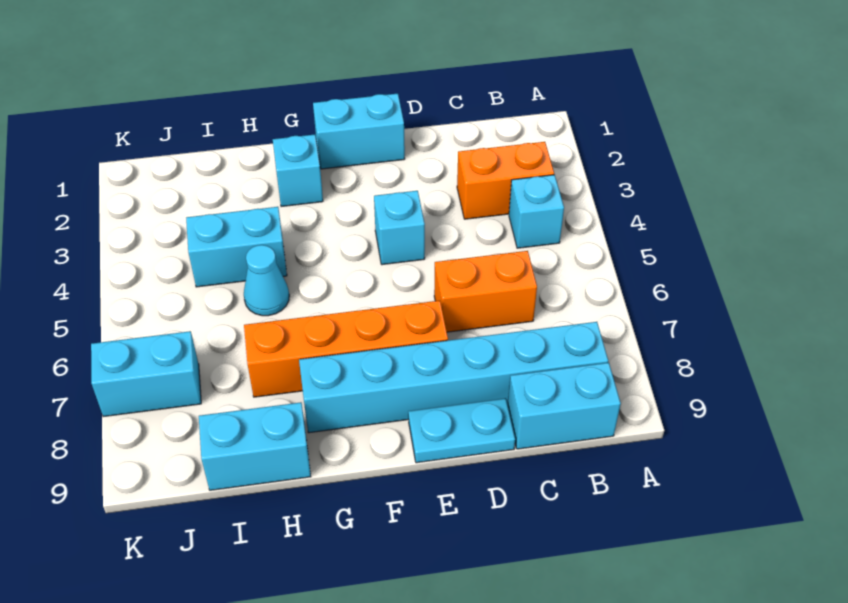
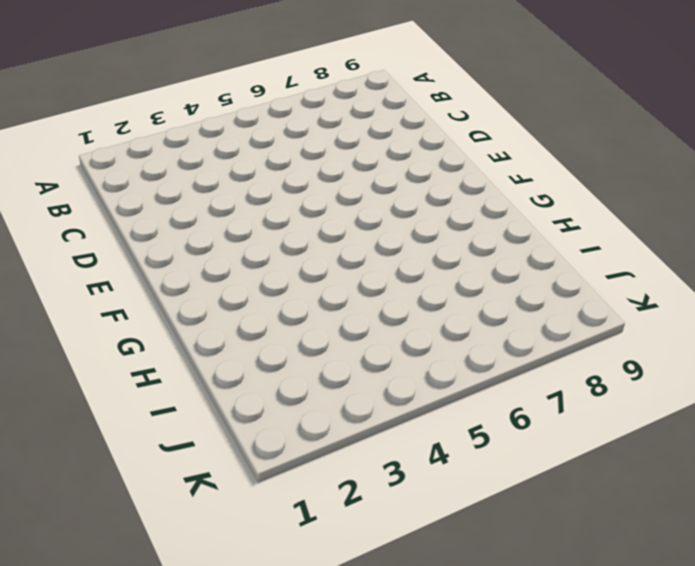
none -> orange 1x2 brick [457,142,554,219]
none -> cyan 1x1 brick [509,175,564,248]
none -> cyan 1x6 brick [299,322,608,433]

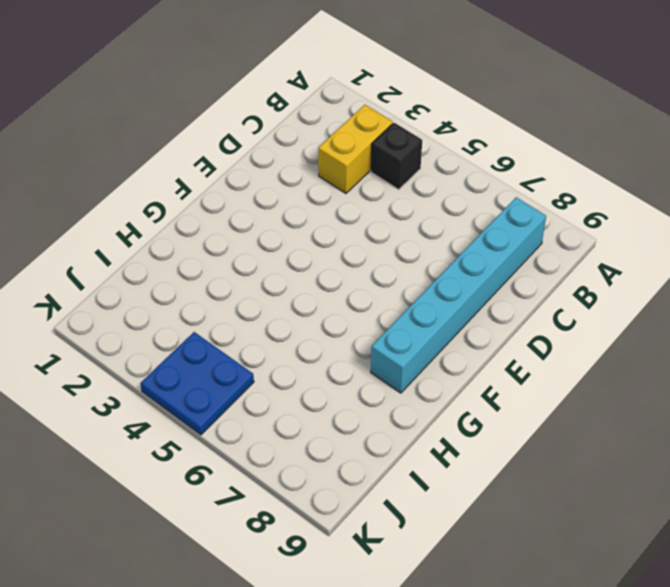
yellow 1x2 brick [318,105,393,193] -> orange 1x2 brick [457,142,554,219]
black 1x1 brick [371,123,422,189] -> cyan 1x1 brick [509,175,564,248]
blue 2x2 plate [140,332,254,435] -> none
none -> cyan 1x2 brick [508,363,621,449]
none -> orange 1x2 brick [434,251,537,332]
none -> cyan 1x2 plate [408,398,515,463]

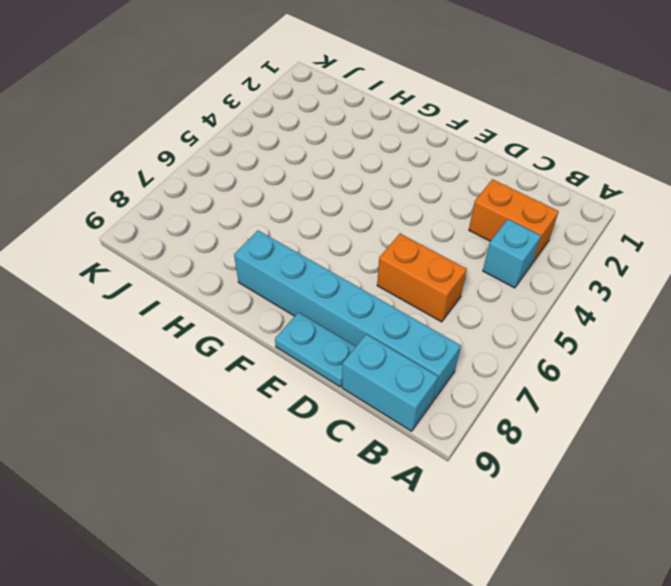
none -> cyan 1x2 brick [313,93,405,169]
none -> cyan 1x1 brick [374,191,425,265]
none -> orange 1x4 brick [244,301,448,397]

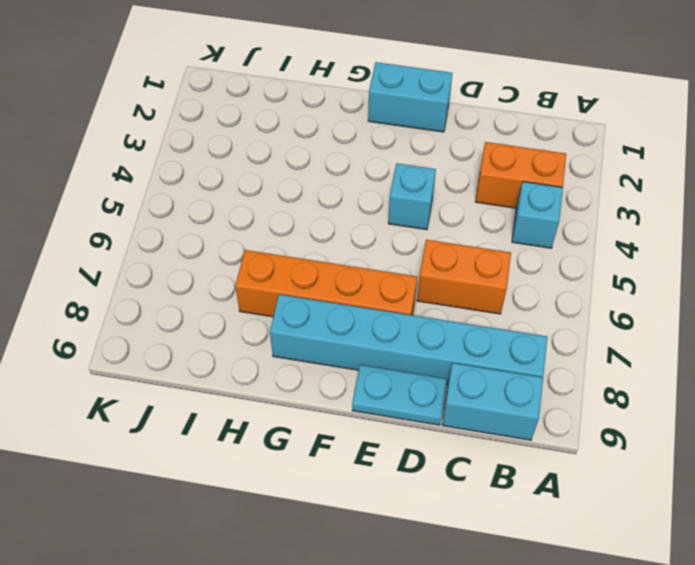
none -> cyan 1x1 brick [273,134,323,207]
none -> cyan 1x2 brick [186,207,287,287]
none -> cyan 1x1 cone [244,245,289,316]

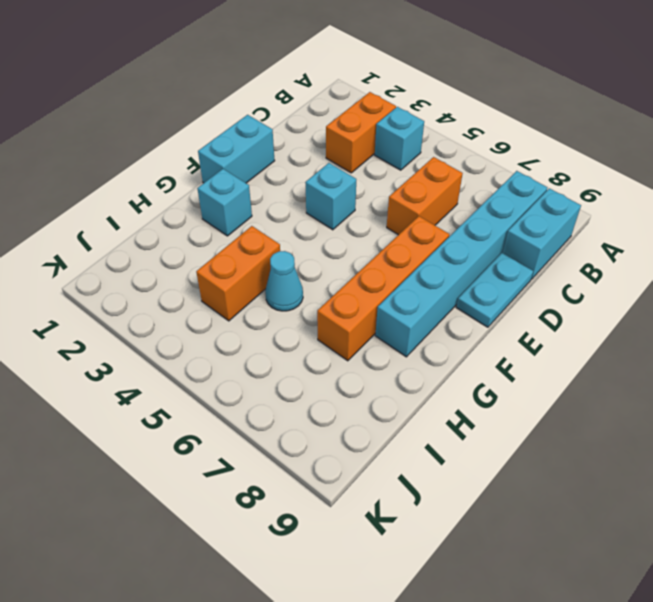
orange 1x2 brick [196,226,280,321] -> cyan 1x2 brick [186,207,287,287]
none -> cyan 1x2 brick [199,402,311,490]
none -> cyan 1x2 brick [91,331,201,417]

